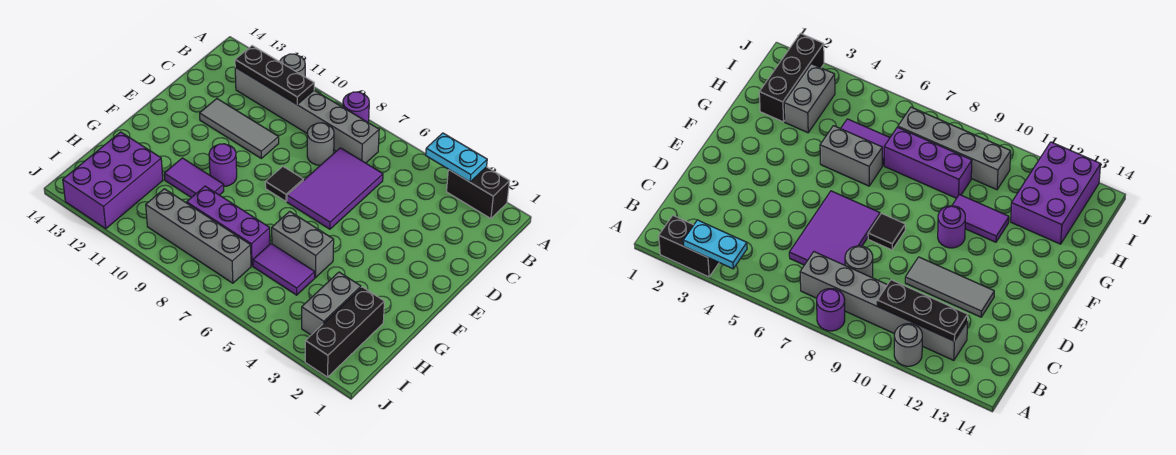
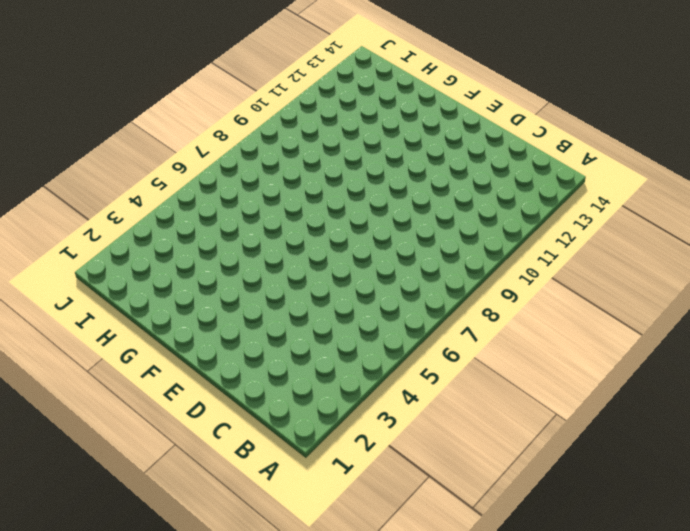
none -> black 1x2 brick [447,167,510,219]
none -> purple 1x1 round brick [343,92,369,123]
none -> grey 1x1 round brick [280,54,305,77]

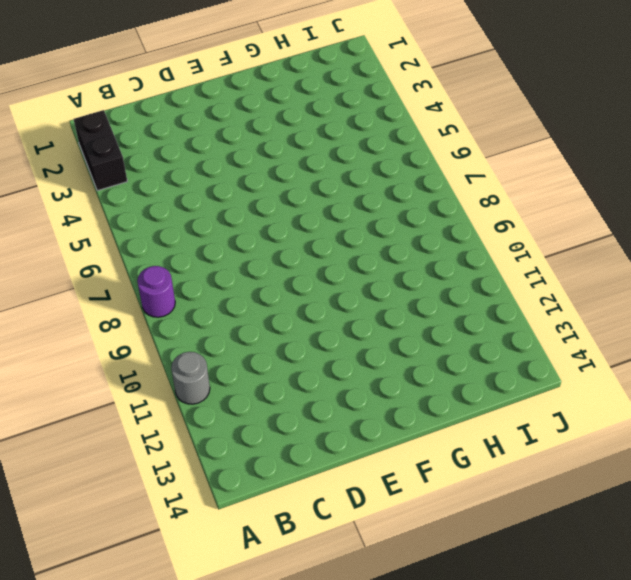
none -> grey 1x6 brick [235,67,379,163]
none -> purple 2x3 tile [287,148,383,229]
none -> grey 1x1 round brick [307,123,334,165]

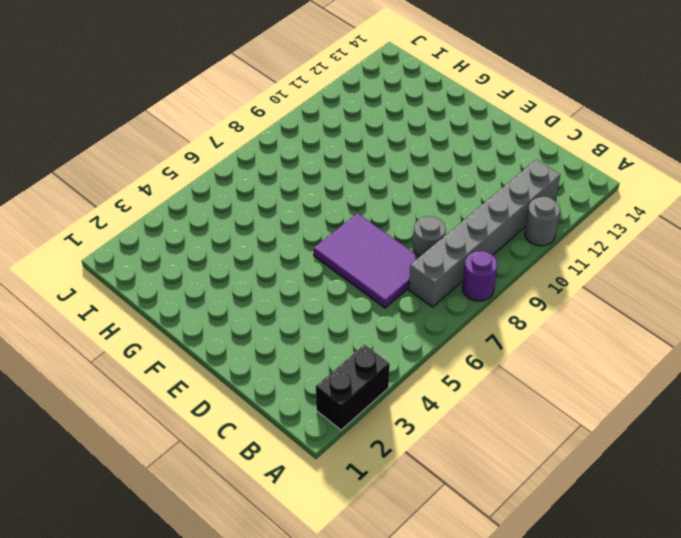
none -> grey 1x3 tile [200,99,279,158]
none -> black 1x1 tile [265,166,303,201]
none -> purple 1x1 round brick [209,144,237,186]

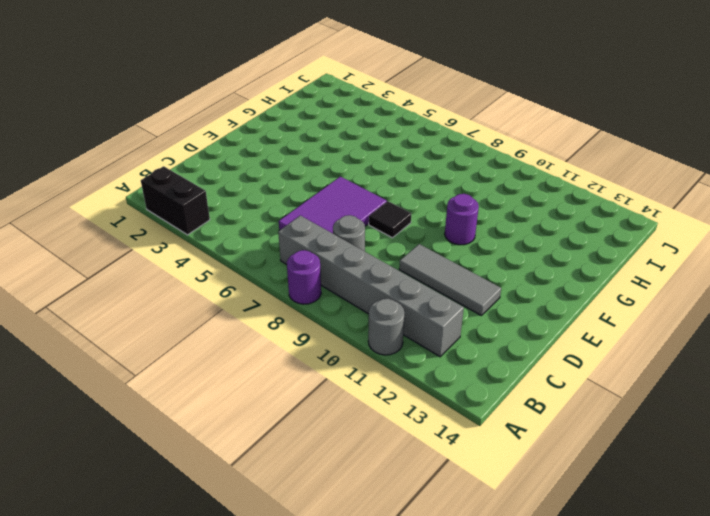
none -> grey 1x2 brick [272,211,334,278]
none -> purple 1x2 tile [164,158,224,198]
none -> black 1x3 brick [305,287,384,377]

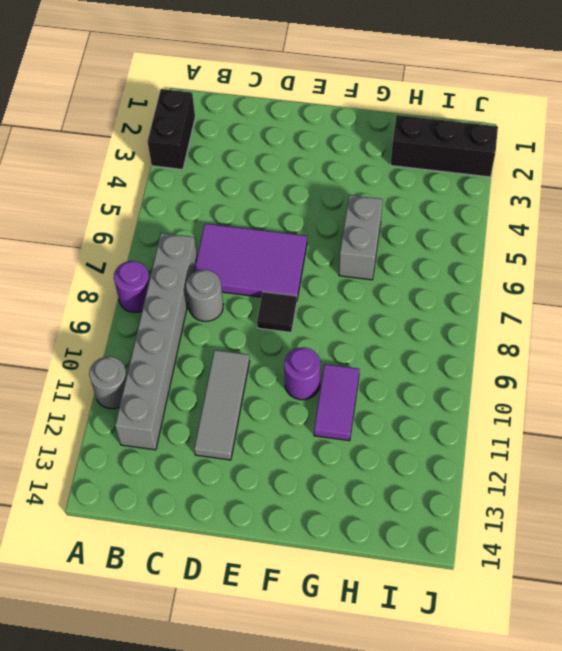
none -> grey 1x2 brick [302,272,361,335]
none -> purple 1x2 tile [253,244,315,295]
none -> purple 1x3 brick [187,186,270,266]

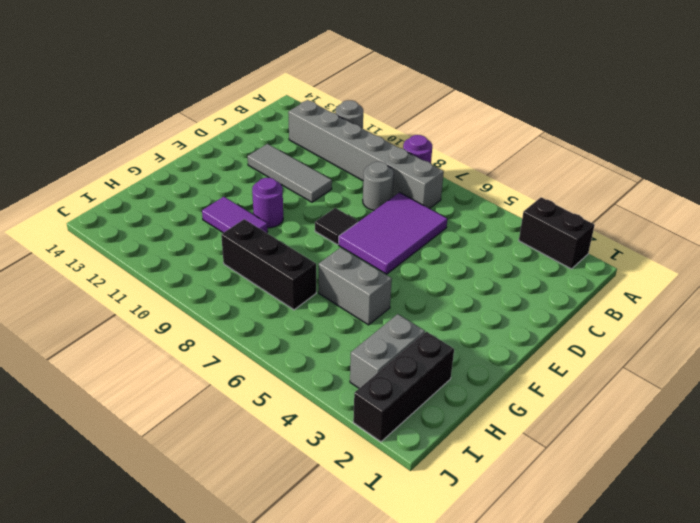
black 1x3 brick [221,219,316,310] -> purple 1x3 brick [187,186,270,266]
none -> purple 1x2 tile [253,244,315,295]
none -> purple 2x3 brick [63,132,163,229]
none -> grey 1x4 brick [146,189,251,283]

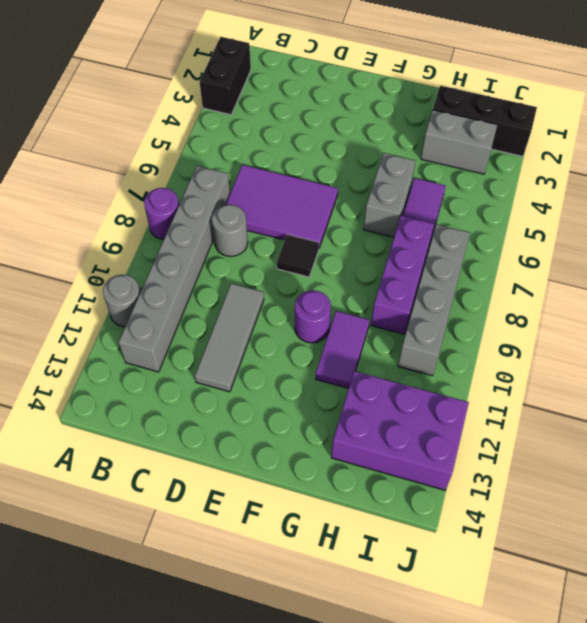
none -> cyan 1x2 plate [426,133,487,182]
none -> black 1x3 plate [235,46,314,104]

